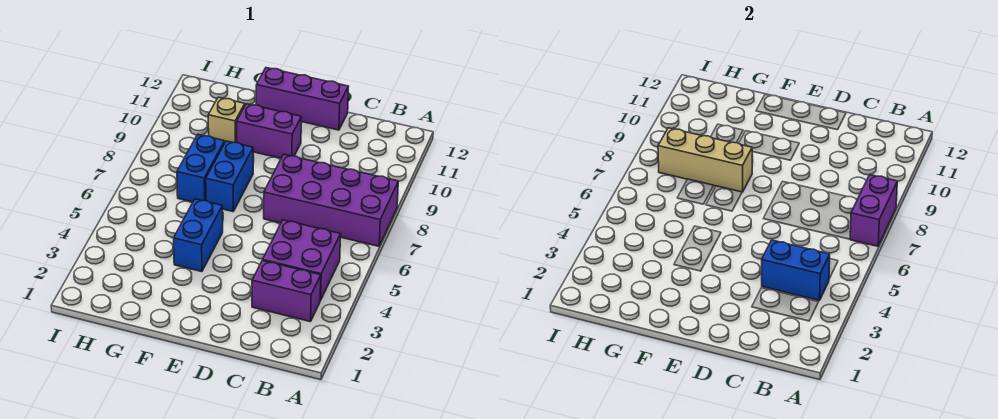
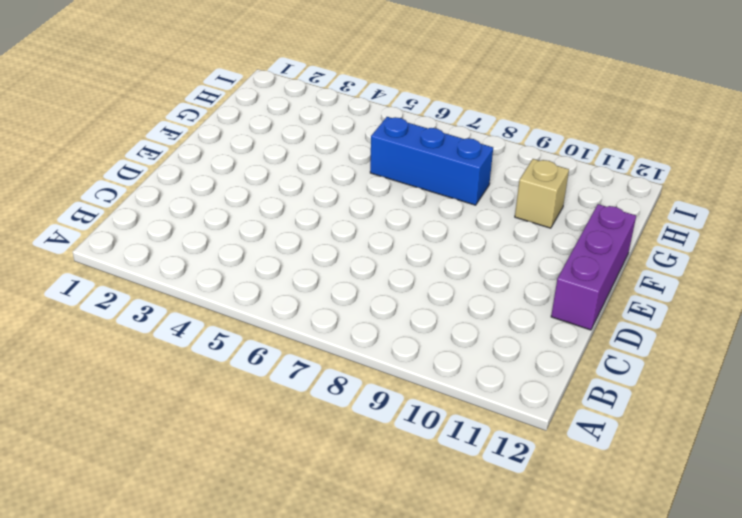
blue 1x3 brick [370,117,493,205] -> blue 1x2 brick [177,135,225,202]
none -> purple 2x4 brick [264,154,398,246]
none -> purple 1x2 brick [252,261,321,322]
none -> purple 2x2 brick [263,220,341,300]

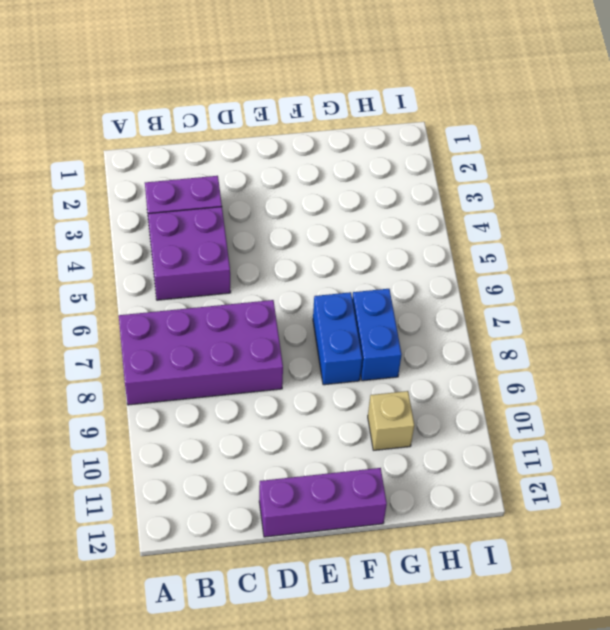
none -> purple 1x2 brick [237,104,301,158]
none -> blue 1x2 brick [174,199,223,272]
none -> purple 1x2 brick [850,175,897,246]

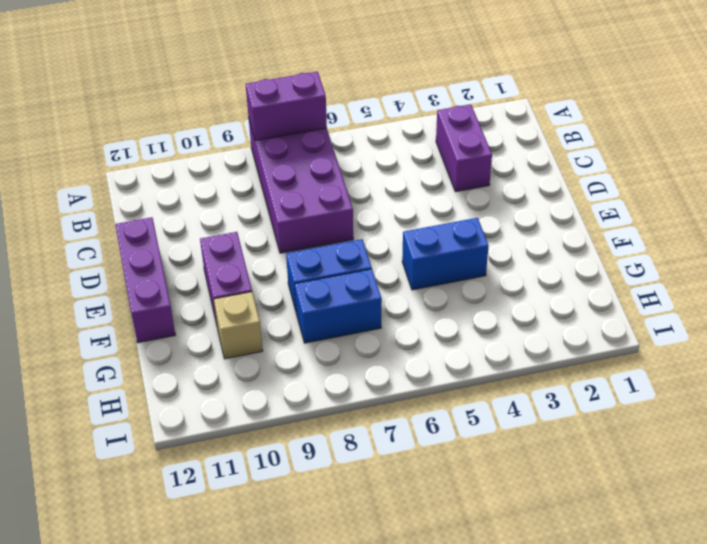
none -> purple 2x2 brick [263,220,341,300]
none -> blue 1x2 brick [762,240,830,301]
none -> tan 1x3 brick [658,128,752,192]

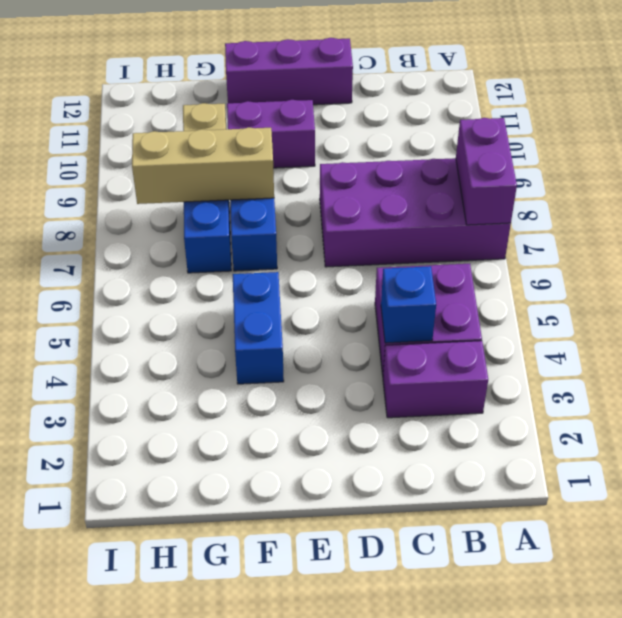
blue 1x1 brick [381,266,436,343] -> blue 1x2 brick [762,240,830,301]

